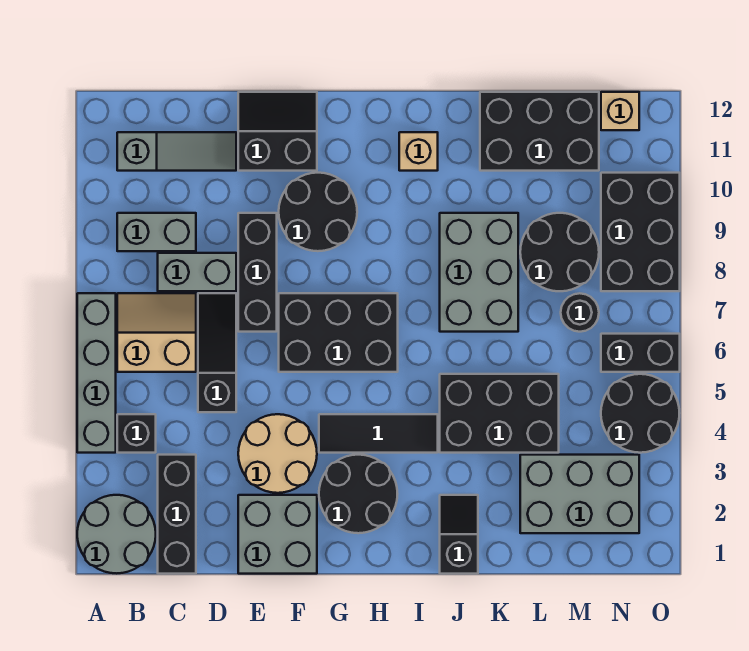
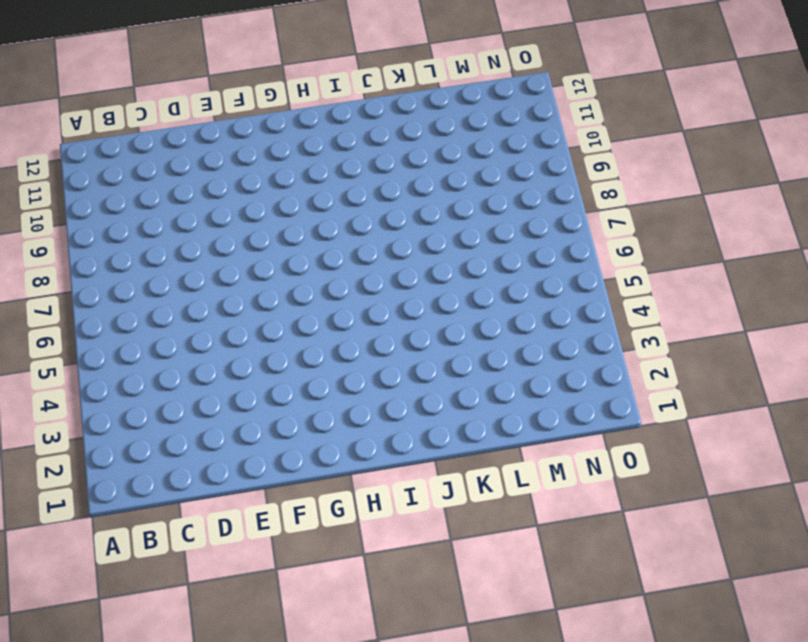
none -> grey 2x2 round brick [77,495,156,573]
none -> grey 1x4 brick [77,293,116,453]
none -> black 1x1 brick [117,414,156,453]

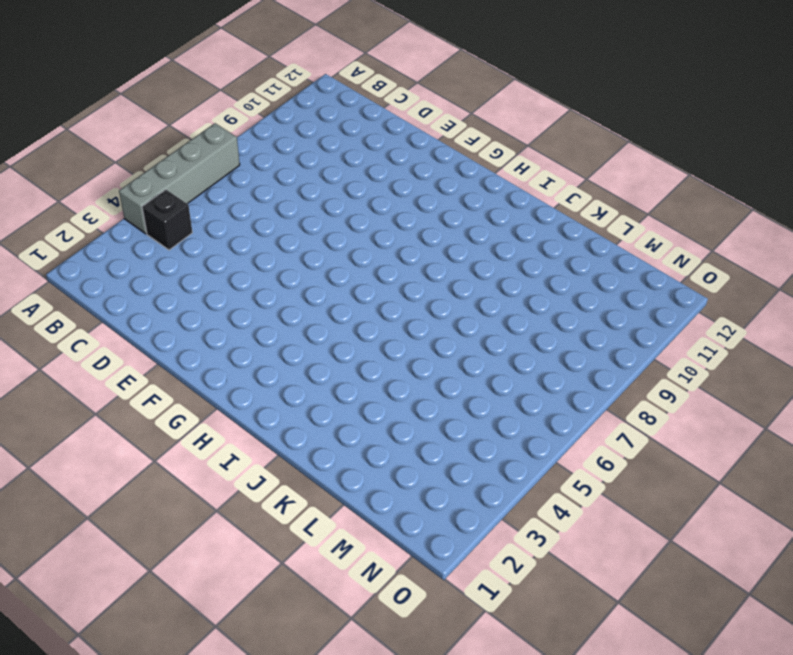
none -> grey 2x2 round brick [77,495,156,573]
none -> tan 2x2 slope [117,293,196,372]
none -> grey 1x2 brick [117,213,196,251]

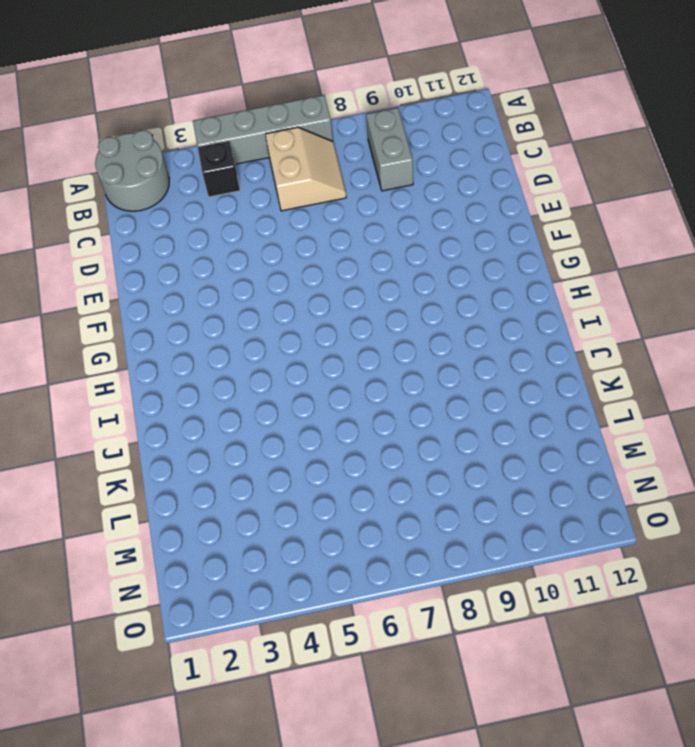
none -> grey 1x3 slope [117,132,236,171]
none -> black 1x3 brick [158,455,196,574]
none -> grey 1x2 brick [158,253,236,291]

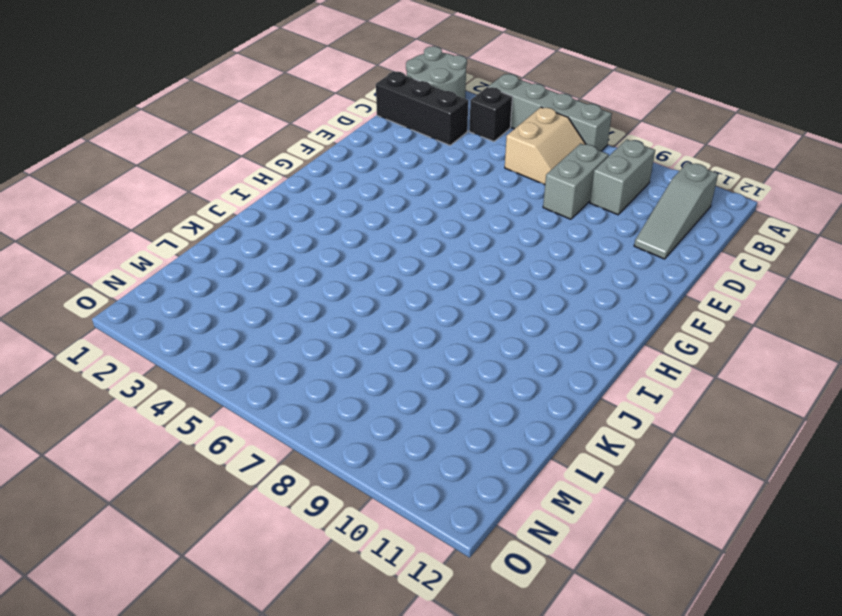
none -> black 1x3 slope [198,293,236,412]
none -> grey 2x2 brick [238,495,317,574]
none -> tan 2x2 round brick [238,414,317,493]

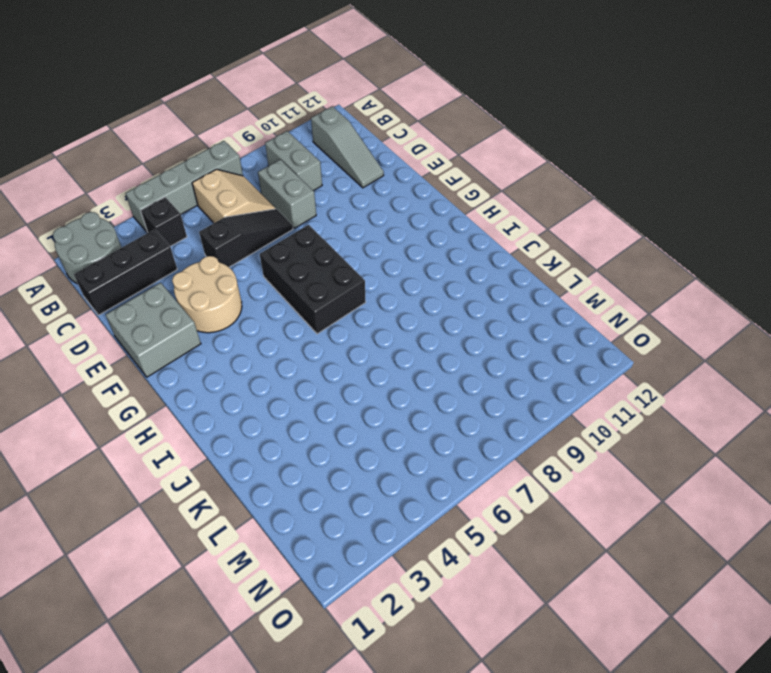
none -> black 1x3 brick [238,213,277,332]
none -> black 2x2 slope [238,92,317,171]
none -> black 2x2 round brick [279,173,357,251]

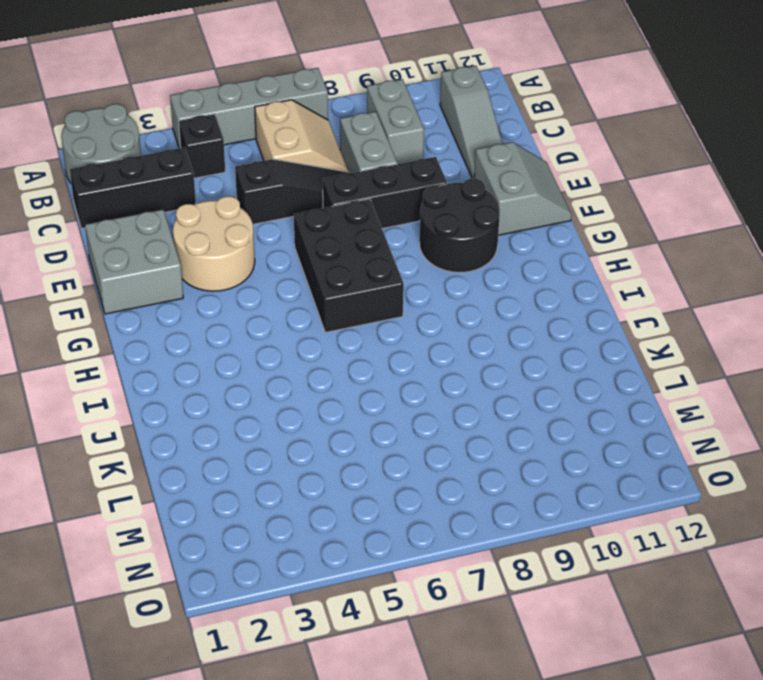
grey 2x2 slope [474,142,571,235] -> black 2x2 slope [238,92,317,171]
none -> black 2x2 round brick [319,455,397,533]
none -> black 1x3 tile [319,414,438,453]
none -> tan 1x1 brick [399,132,438,171]

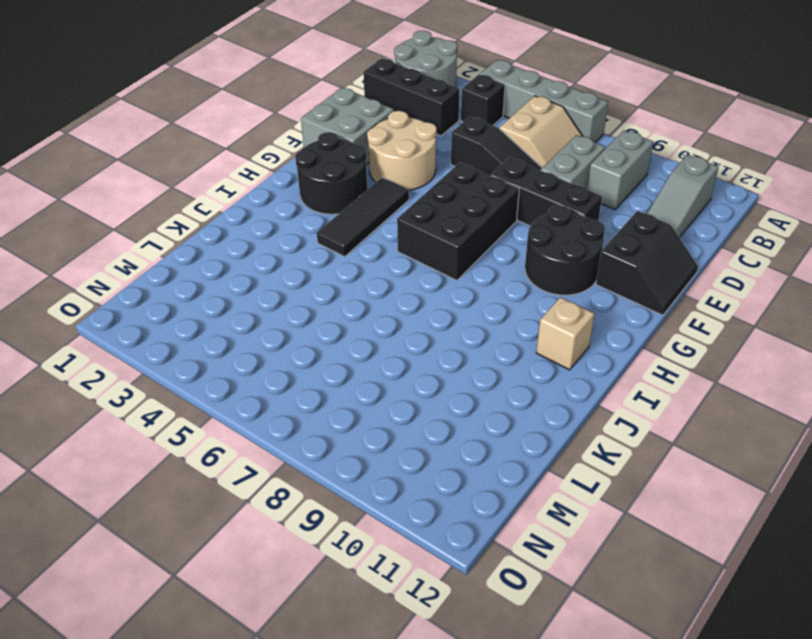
none -> black 1x2 slope [440,495,478,574]
none -> black 2x3 brick [440,374,559,453]
none -> grey 2x3 brick [440,213,518,332]

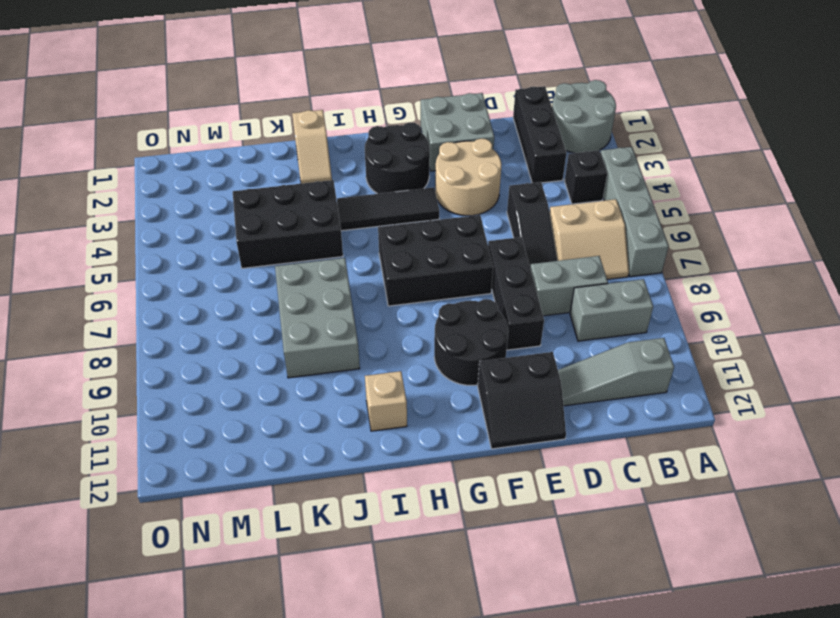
tan 1x2 slope [292,110,332,184] -> black 1x2 slope [440,495,478,574]
none -> black 2x3 brick [480,92,599,171]
none -> grey 2x3 brick [520,455,639,533]
none -> black 2x2 round brick [520,213,599,291]

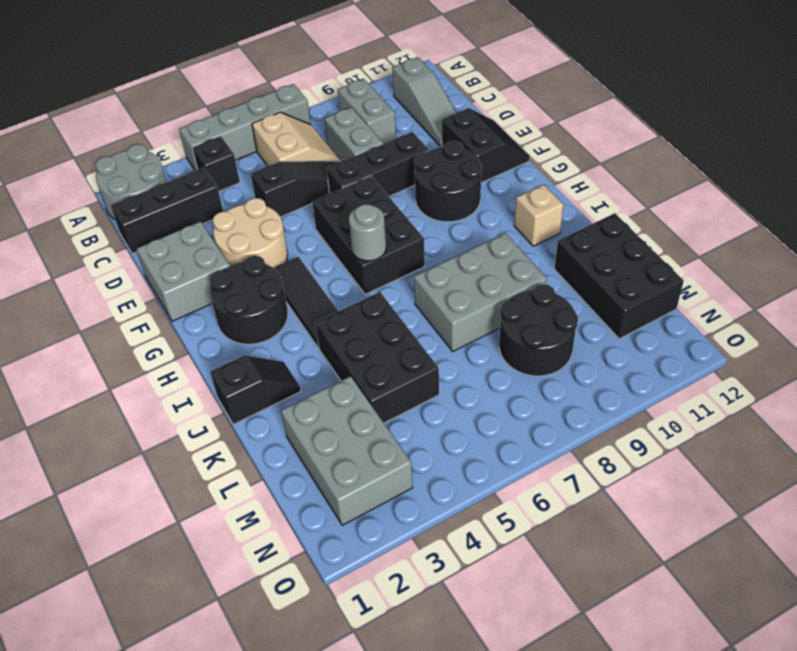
grey 1x1 round brick [349,204,386,261] -> none
none -> black 1x1 round brick [561,293,599,332]
none -> black 2x2 round brick [601,374,680,453]
none -> black 1x2 brick [601,334,680,372]

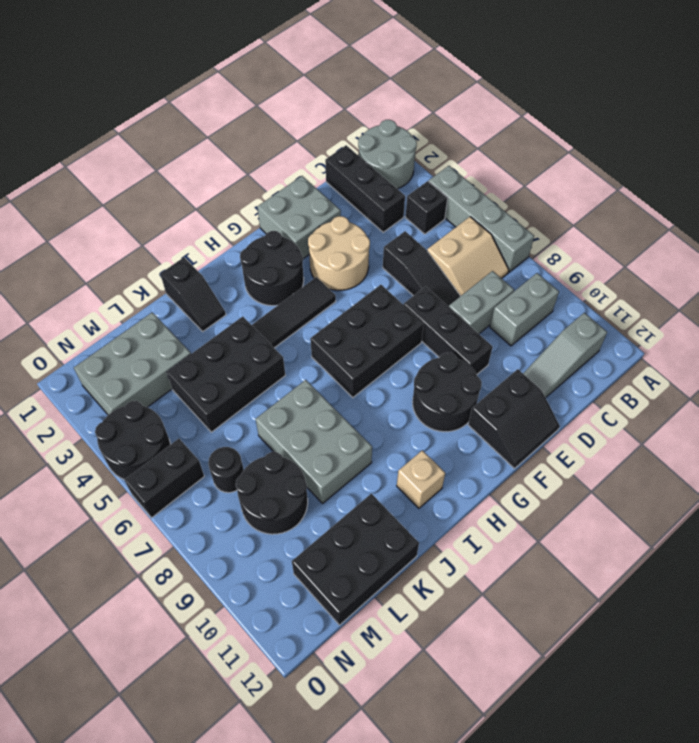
none -> black 2x3 brick [601,173,680,291]
none -> tan 1x1 brick [601,92,639,130]

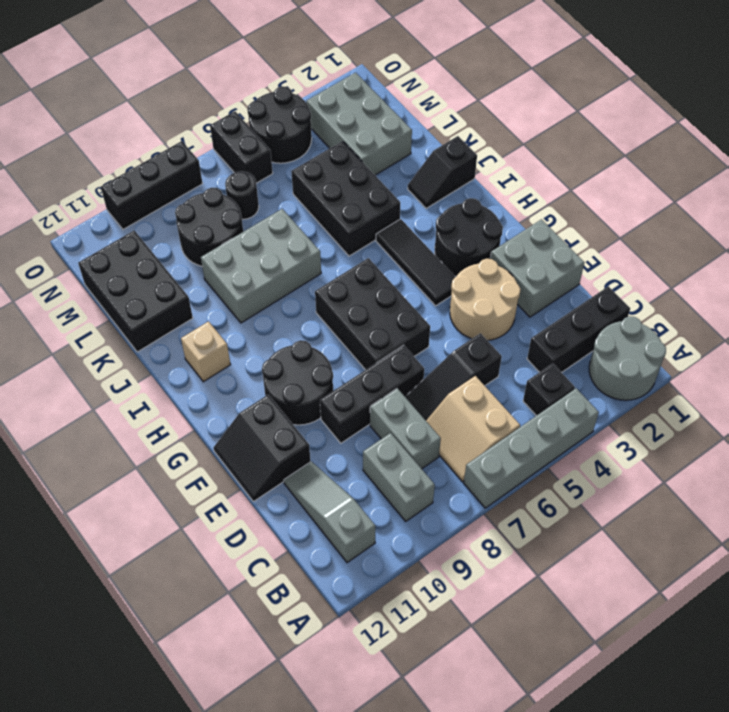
black 1x3 brick [101,141,203,229] -> black 2x3 brick [601,173,680,291]
none -> tan 1x1 brick [601,92,639,130]

